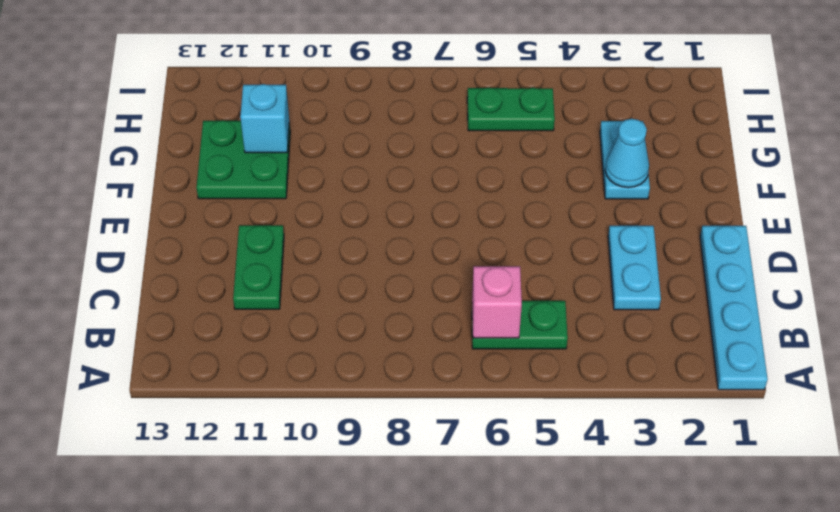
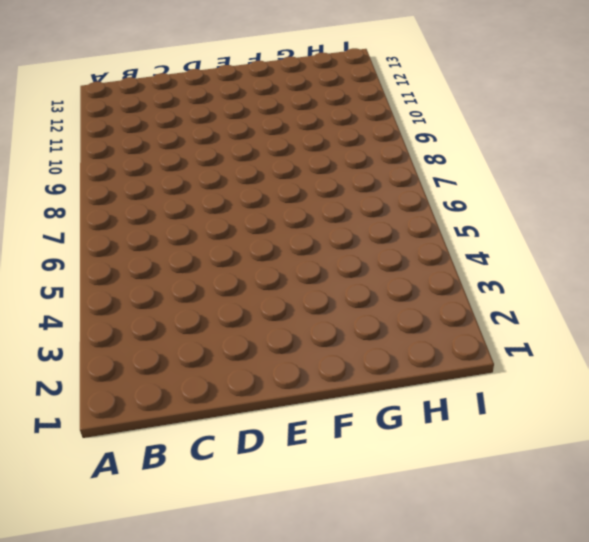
none -> cyan 1x4 plate [700,226,768,390]
none -> green 1x2 plate [472,301,568,349]

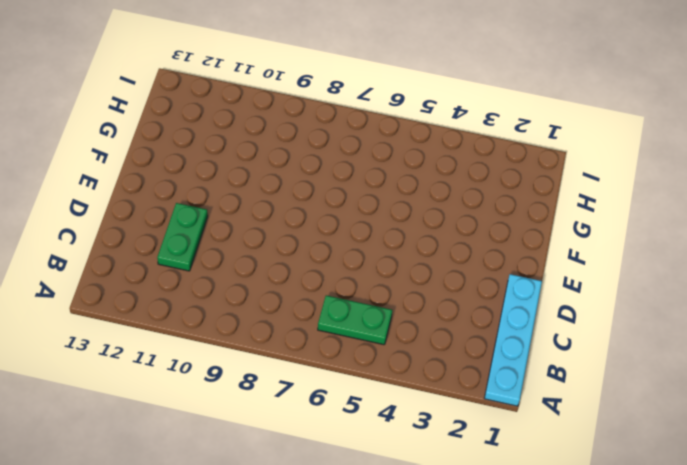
none -> cyan 1x2 plate [608,226,661,310]
none -> cyan 1x2 plate [600,121,650,199]

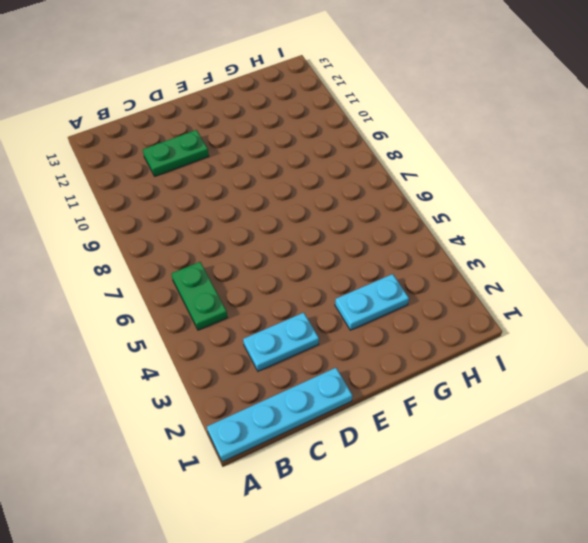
none -> green 2x2 plate [196,120,290,199]
none -> green 1x2 plate [467,88,555,131]

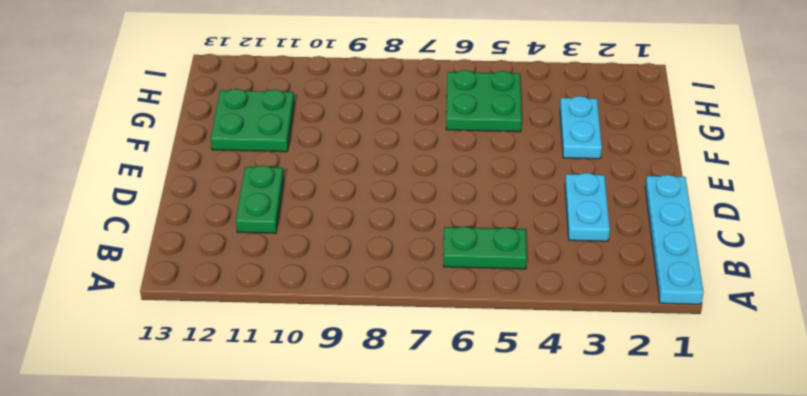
green 2x2 plate [446,70,522,132] -> green 1x2 plate [467,88,555,131]
none -> pink 1x1 brick [472,266,522,338]
none -> cyan 1x1 cone [605,119,649,188]

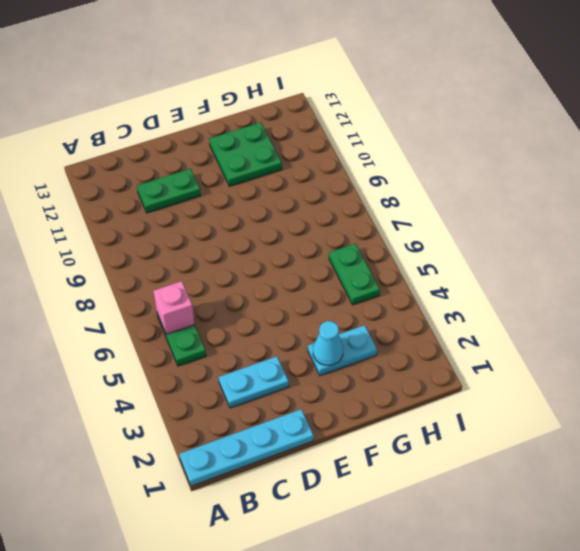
none -> cyan 1x1 brick [240,84,289,153]

